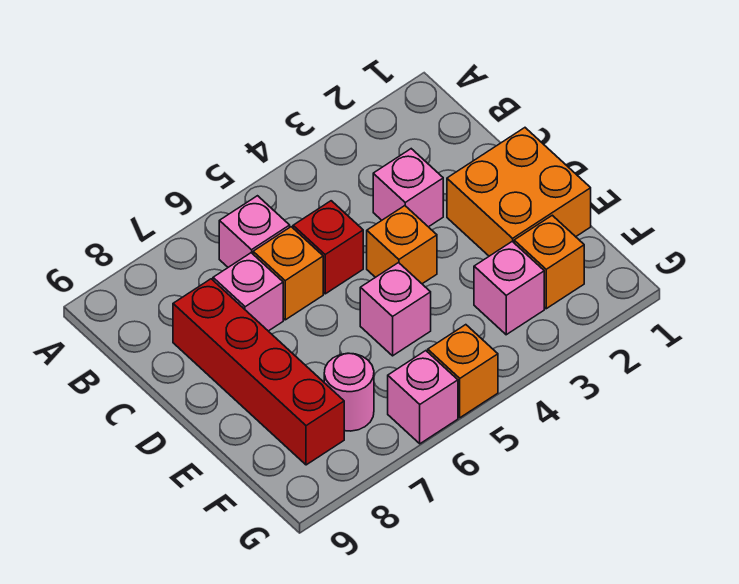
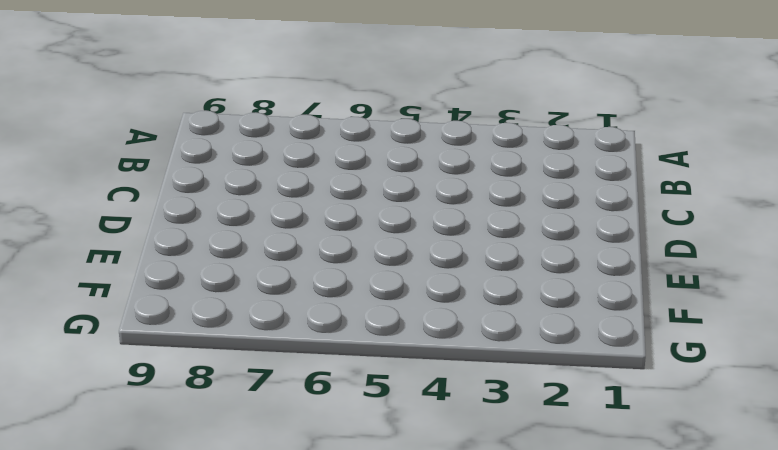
none -> pink 1x1 brick [219,196,290,267]
none -> pink 1x1 brick [373,149,443,227]
none -> red 1x1 brick [293,201,363,294]

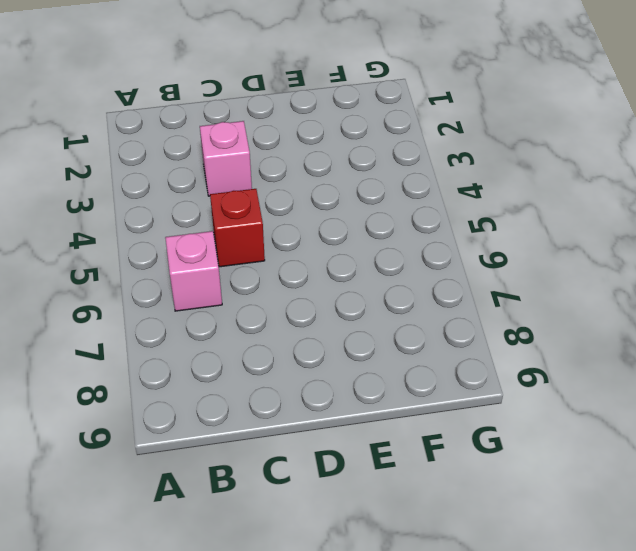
none -> orange 1x1 brick [253,227,323,320]
none -> pink 1x1 brick [213,253,283,331]
none -> red 1x4 brick [173,279,344,465]

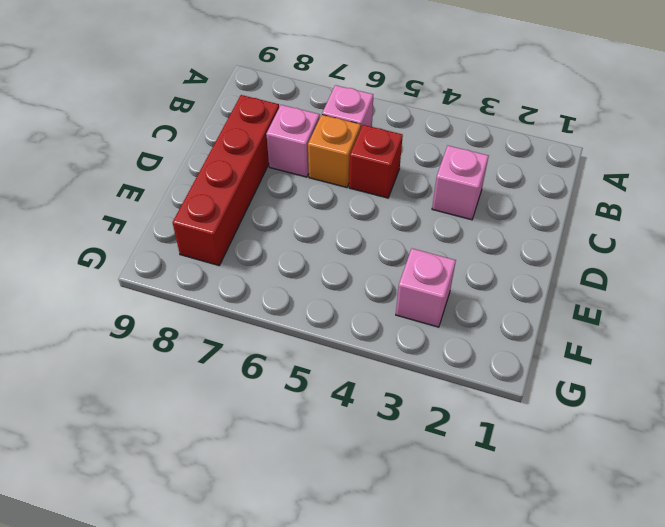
none -> orange 2x2 brick [447,128,591,256]
none -> orange 1x1 brick [367,206,437,284]
none -> pink 1x1 brick [360,263,431,356]

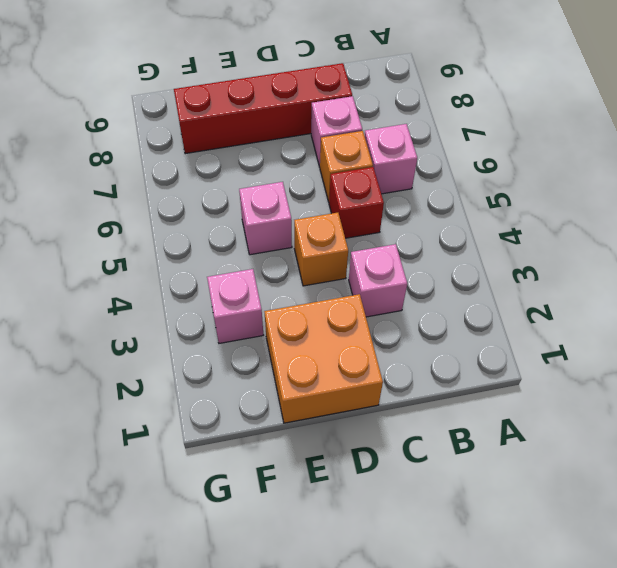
none -> orange 1x1 brick [514,215,584,309]
none -> pink 1x1 round brick [324,353,374,431]
none -> orange 1x1 brick [428,325,498,418]

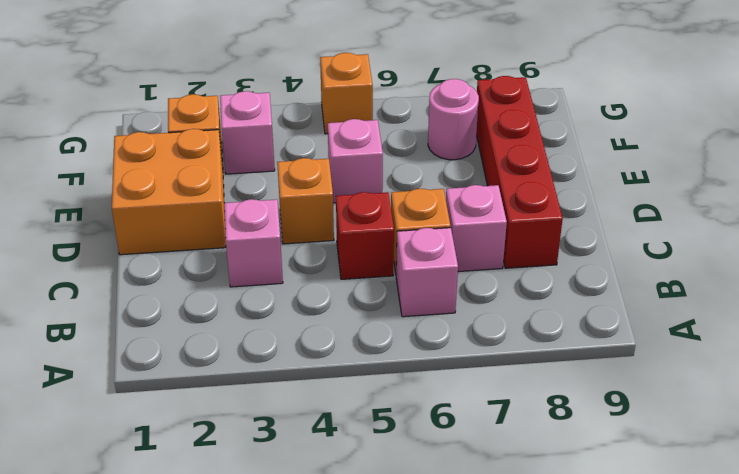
none -> pink 1x1 brick [388,351,458,444]

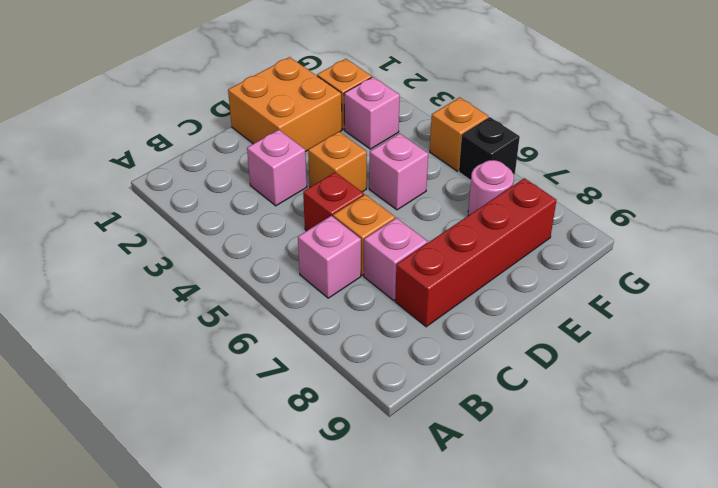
black 1x1 brick [459,117,520,180] -> pink 1x1 brick [388,351,458,444]

